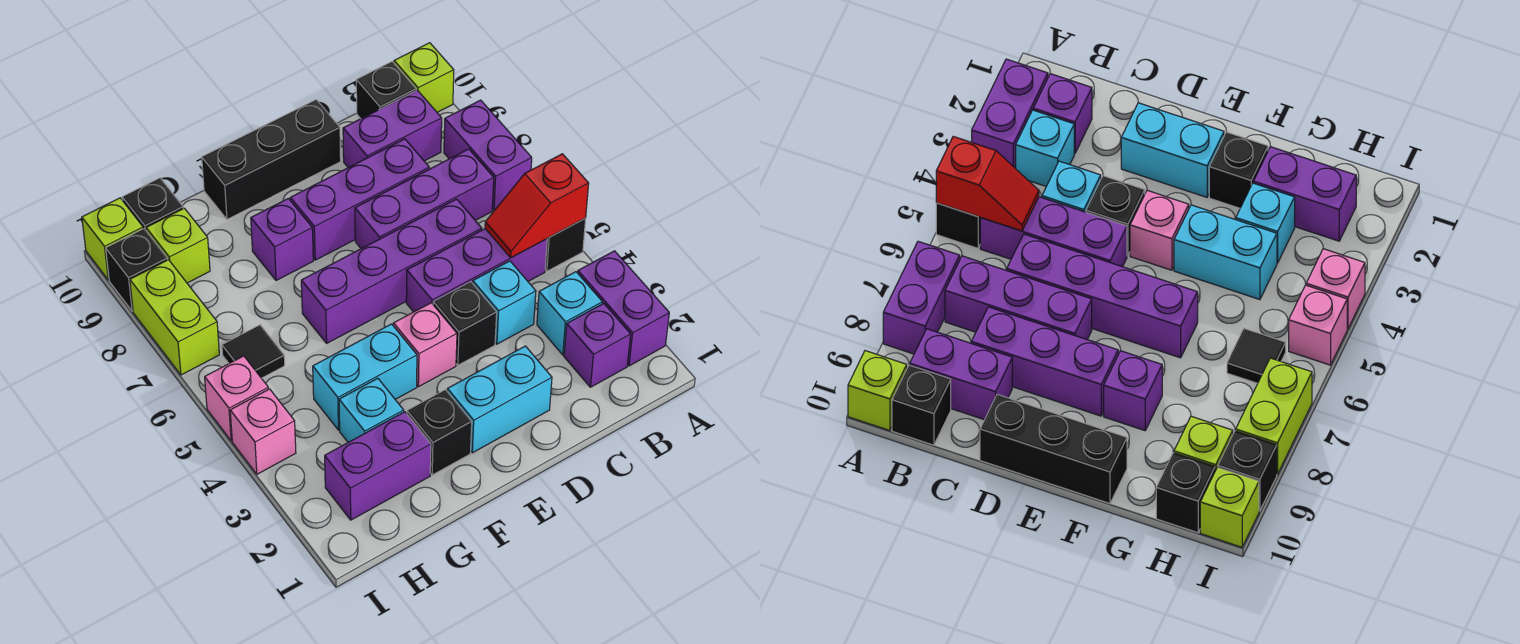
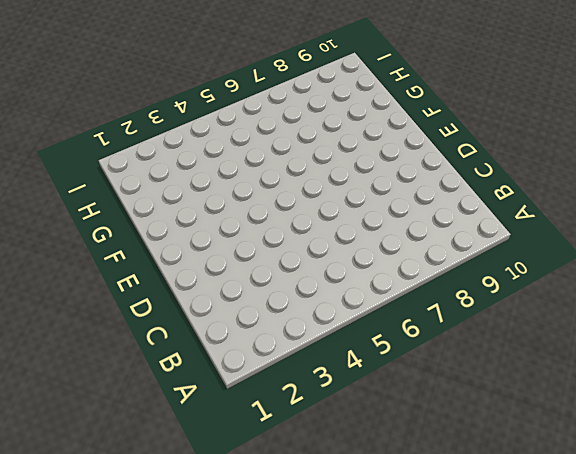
none -> purple 1x2 brick [578,251,669,366]
none -> black 1x1 brick [545,218,586,271]
none -> purple 1x2 brick [444,100,532,210]
none -> lime 1x1 brick [394,43,454,112]

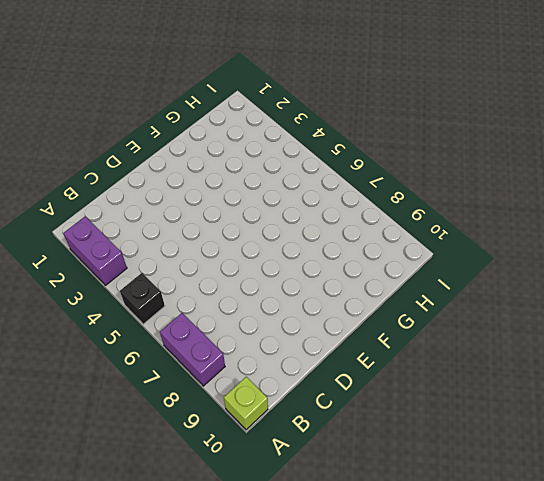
none -> purple 1x1 brick [564,303,631,387]
none -> cyan 1x1 brick [537,272,602,355]
none -> purple 1x3 brick [406,229,547,312]
none -> purple 1x3 brick [355,149,494,249]

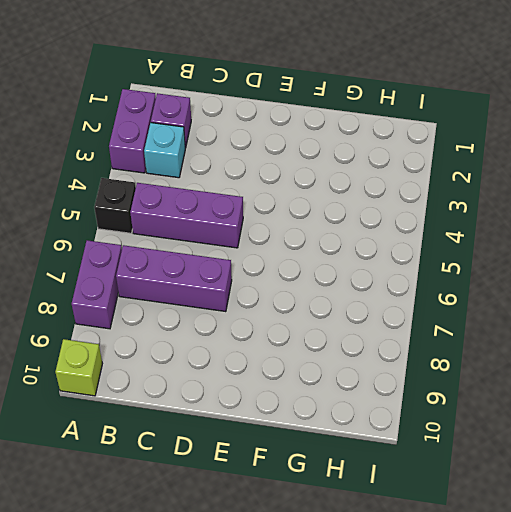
none -> purple 1x2 brick [343,90,442,168]
none -> black 1x1 brick [356,62,416,119]
none -> cyan 1x1 brick [473,261,536,344]
none -> purple 1x4 brick [301,199,482,343]

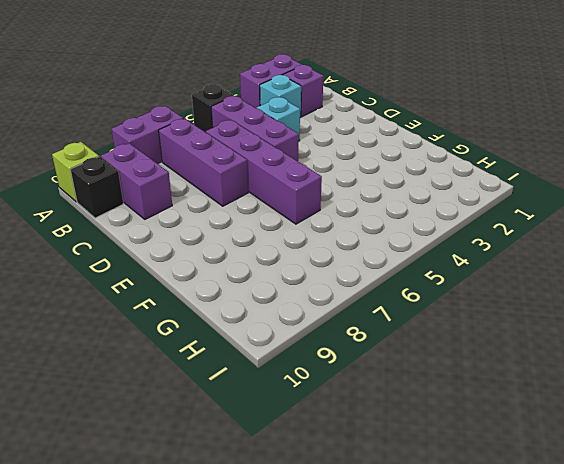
none -> purple 1x3 brick [290,139,429,260]
none -> cyan 1x2 brick [447,346,552,453]
none -> black 1x1 brick [433,282,497,365]
none -> black 1x3 brick [202,100,341,219]

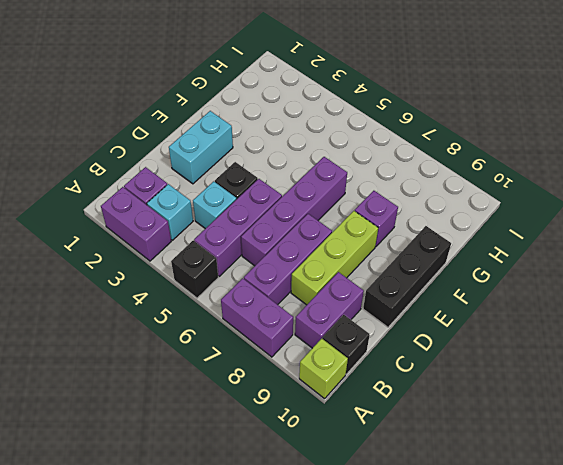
lime 1x3 brick [291,211,378,305] -> purple 1x3 brick [290,139,429,260]
none -> pink 1x1 brick [393,303,457,387]
none -> black 1x1 brick [407,390,472,475]
none -> cyan 1x2 brick [313,324,417,430]
none -> purple 1x2 brick [325,412,431,520]

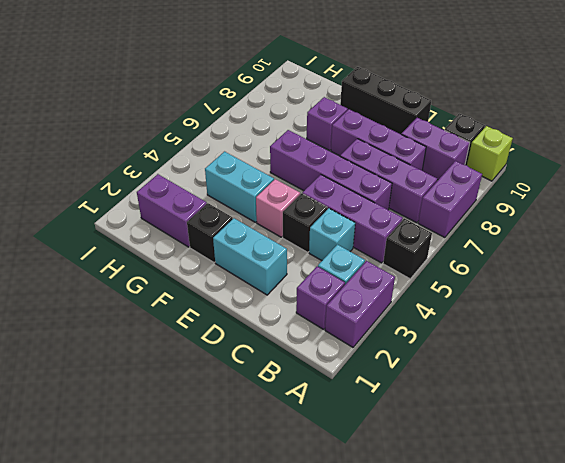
none -> cyan 1x1 brick [339,378,404,442]
none -> black 1x1 tile [222,325,285,378]
none -> lime 1x1 brick [146,208,210,283]
none -> black 1x1 brick [122,178,183,230]

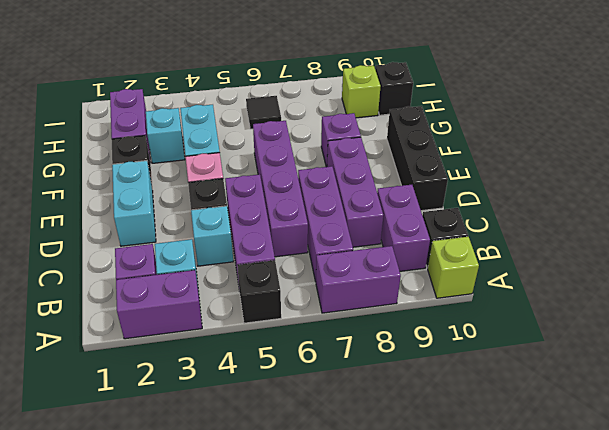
none -> pink 1x1 brick [230,389,296,474]
none -> pink 1x1 brick [205,356,268,441]
none -> lime 1x2 brick [130,260,219,375]
none -> black 1x1 brick [106,229,168,311]

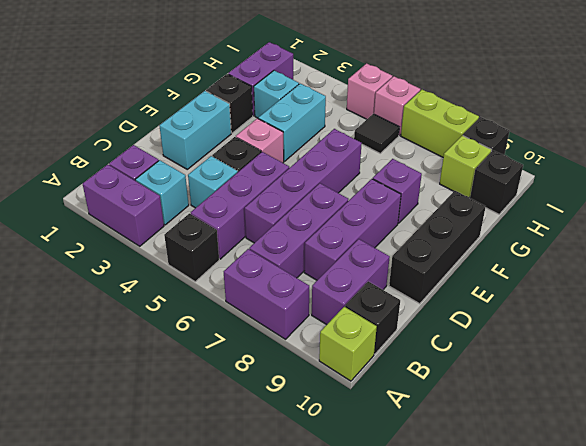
pink 1x1 brick [374,76,421,135] -> pink 1x1 brick moved to [230,389,296,474]
none -> lime 1x1 brick [82,198,143,280]
none -> red 1x2 slope [485,154,589,258]

